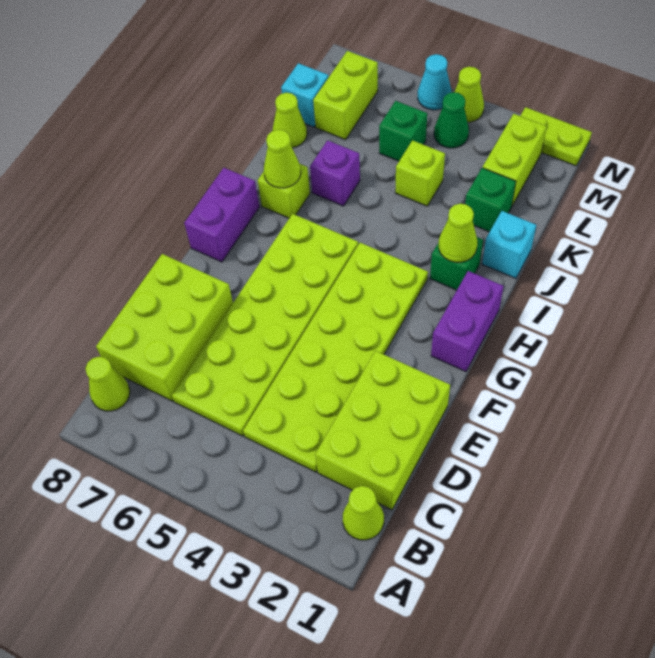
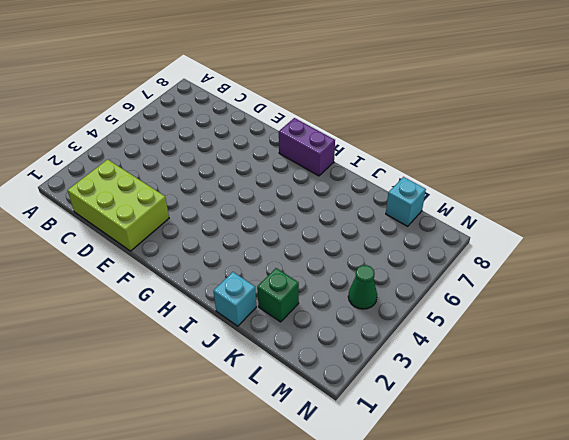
none -> lime 1x1 cone [343,486,384,540]
none -> lime 1x1 cone [85,357,130,411]
none -> lime 2x6 plate [243,243,428,472]

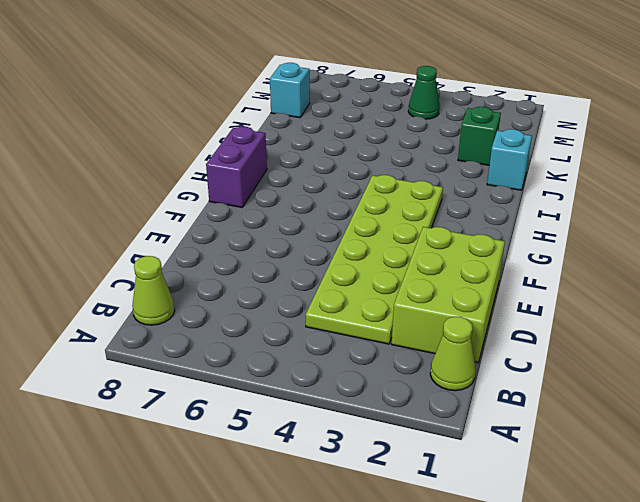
none -> lime 2x6 plate [172,214,358,436]
none -> lime 2x3 brick [96,254,233,401]
none -> purple 1x2 brick [431,271,503,372]

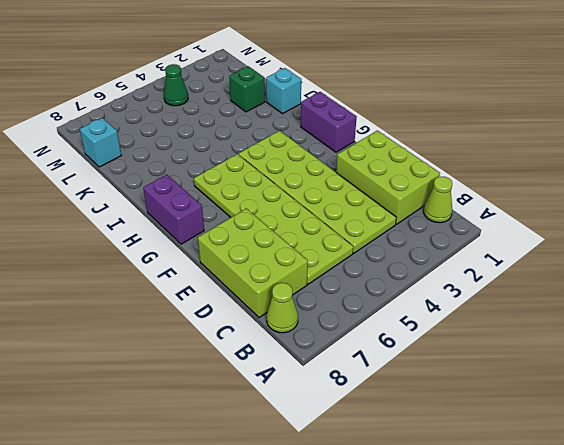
none -> green 1x1 brick [430,237,483,290]
none -> lime 1x1 brick [258,164,310,218]
none -> purple 1x1 brick [310,140,360,206]

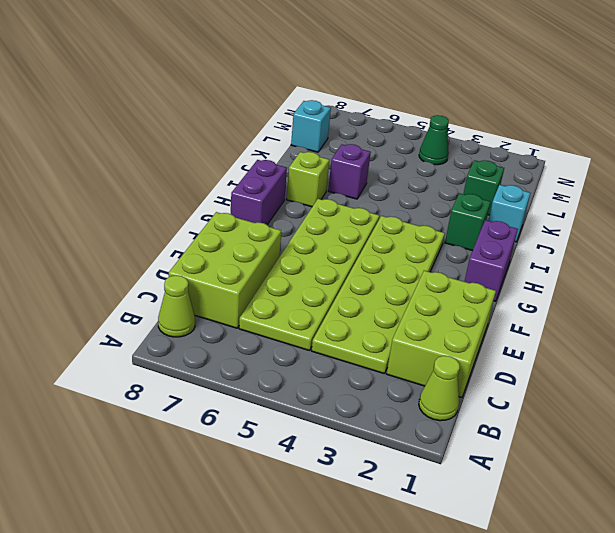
none -> lime 1x1 brick [395,140,445,206]
none -> lime 1x1 cone [273,93,307,148]
none -> lime 1x2 brick [483,114,547,206]

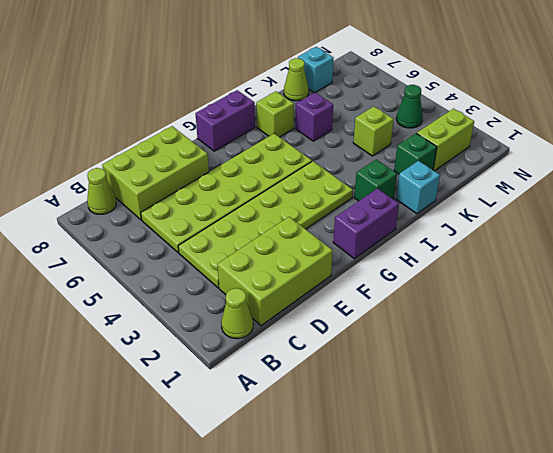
none -> green 1x1 brick [379,101,427,161]
none -> lime 1x2 brick [313,51,378,140]
none -> lime 1x2 plate [520,107,592,166]

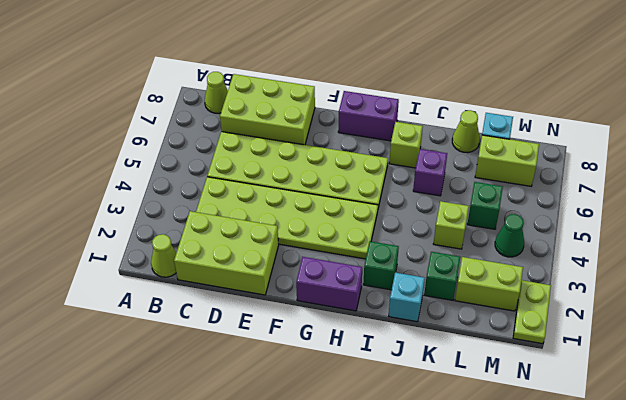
none -> lime 1x1 cone [454,67,484,122]
none -> cyan 1x1 cone [418,54,451,110]
none -> lime 1x1 cone [439,203,477,262]

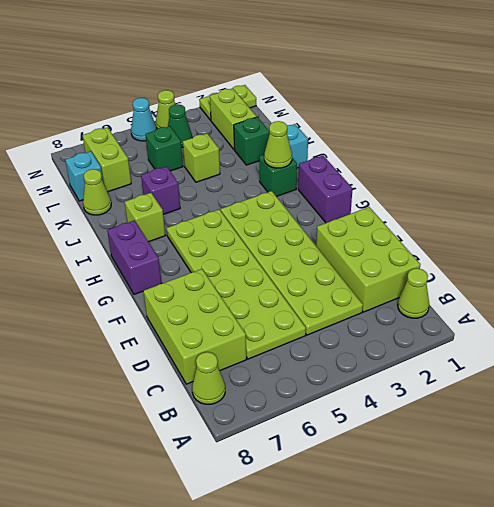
none -> lime 1x1 cone [264,130,301,188]

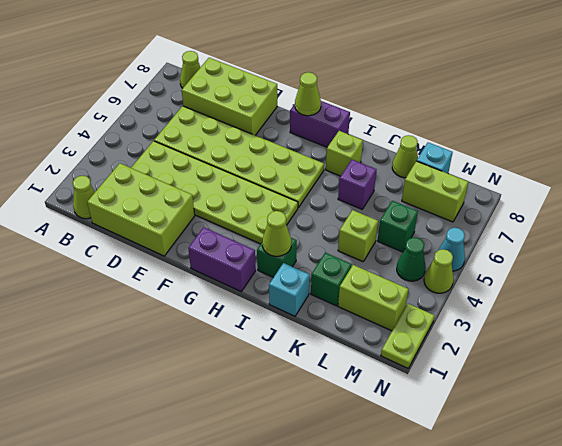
lime 1x1 cone [295,72,321,116] -> lime 1x1 cone moved to [264,130,301,188]

